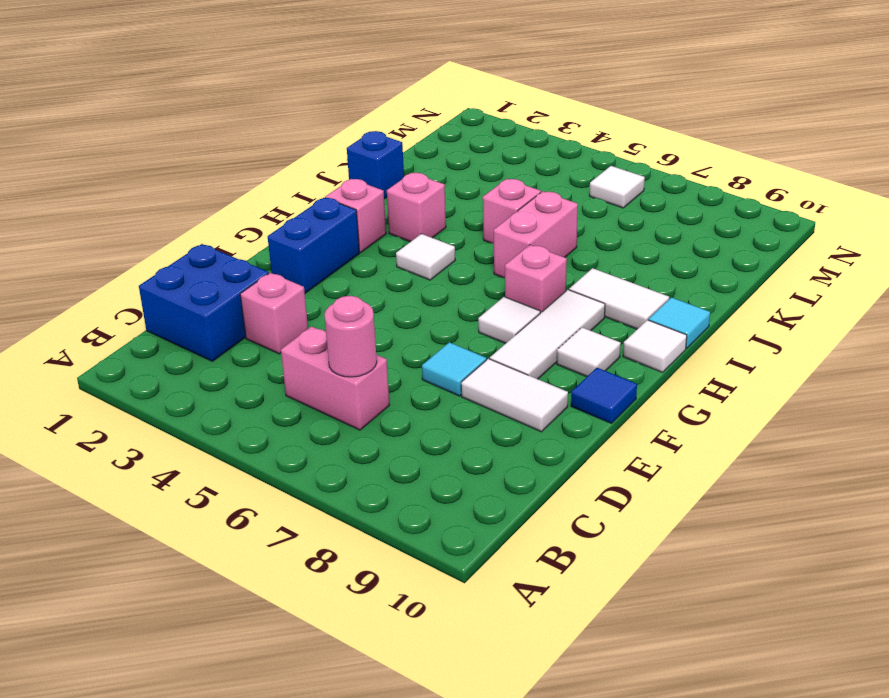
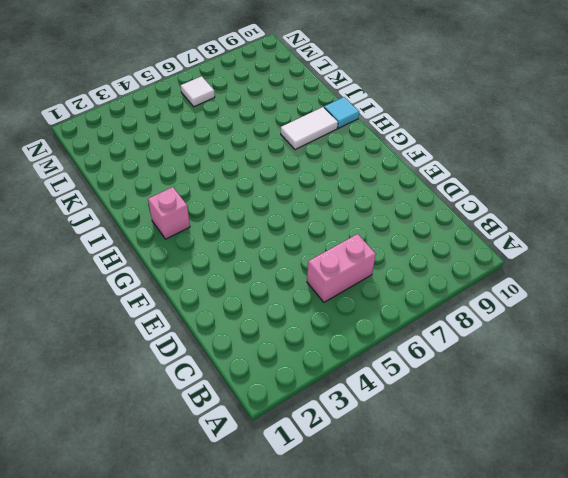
none -> blue 2x2 brick [139,244,269,361]
none -> pink 1x1 brick [240,273,308,354]
none -> cyan 1x1 tile [422,342,487,396]

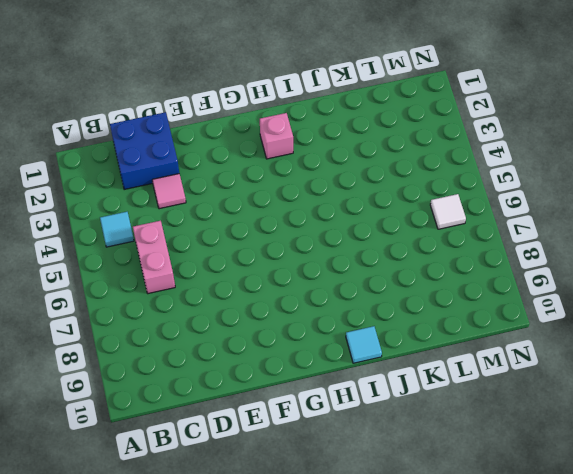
cyan 1x1 tile [100,212,134,247] -> cyan 1x1 tile moved to [422,342,487,396]
pink 1x1 tile [152,174,186,209] -> pink 1x1 brick [240,273,308,354]
none -> white 1x2 tile [461,359,568,432]
none -> blue 1x2 brick [268,198,359,293]
none -> white 1x3 tile [490,290,605,379]

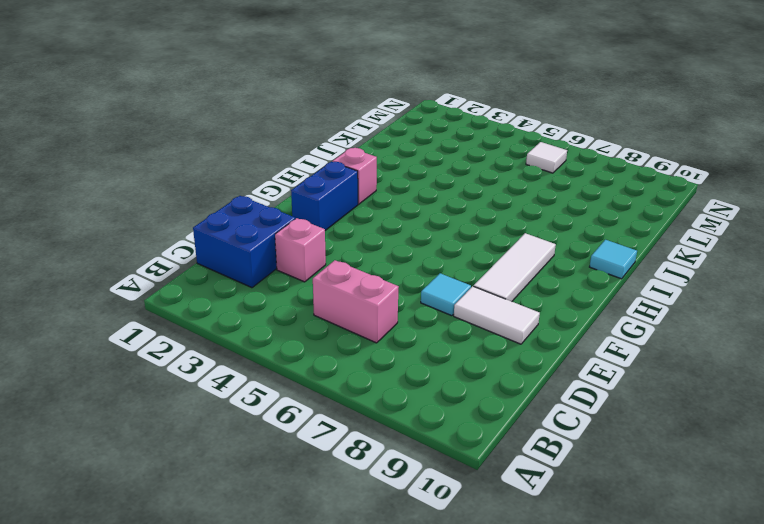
none -> blue 1x1 tile [571,368,637,423]
none -> white 1x1 tile [478,297,540,344]
none -> white 1x1 tile [557,327,621,377]

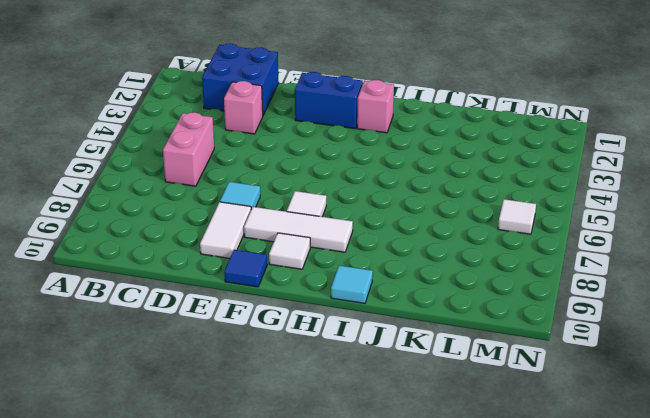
none -> white 1x1 tile [396,234,455,280]
none -> pink 1x1 brick [505,245,567,313]
none -> white 1x1 tile [623,320,687,372]

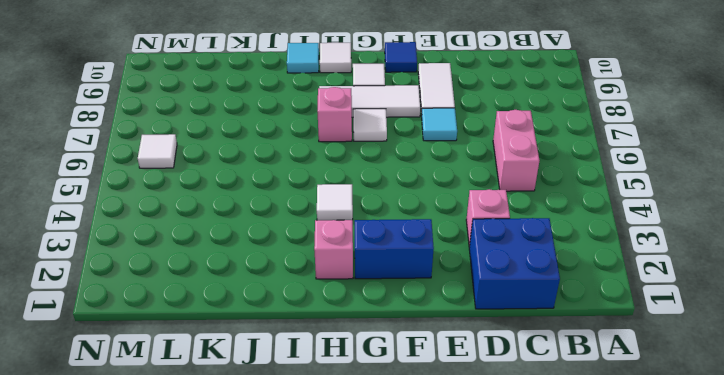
none -> pink 1x1 brick [387,173,446,242]
none -> pink 1x2 brick [494,191,578,278]
none -> white 1x2 tile [569,268,669,329]

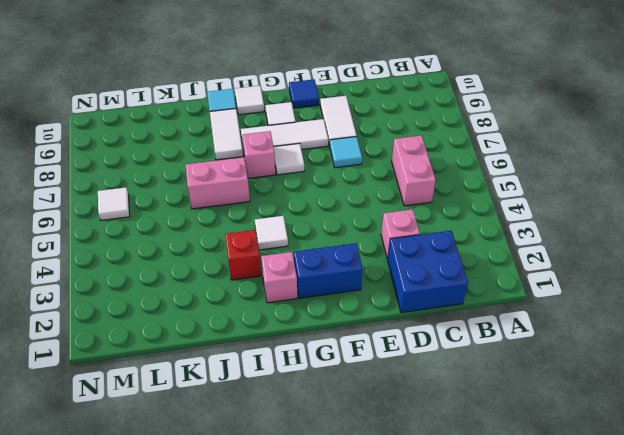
red 1x1 brick [225,230,261,280] -> pink 1x1 brick [387,173,446,242]
none -> blue 1x1 brick [347,131,404,199]
none -> pink 1x1 brick [483,179,541,244]
none -> pink 1x1 round brick [324,296,377,377]

